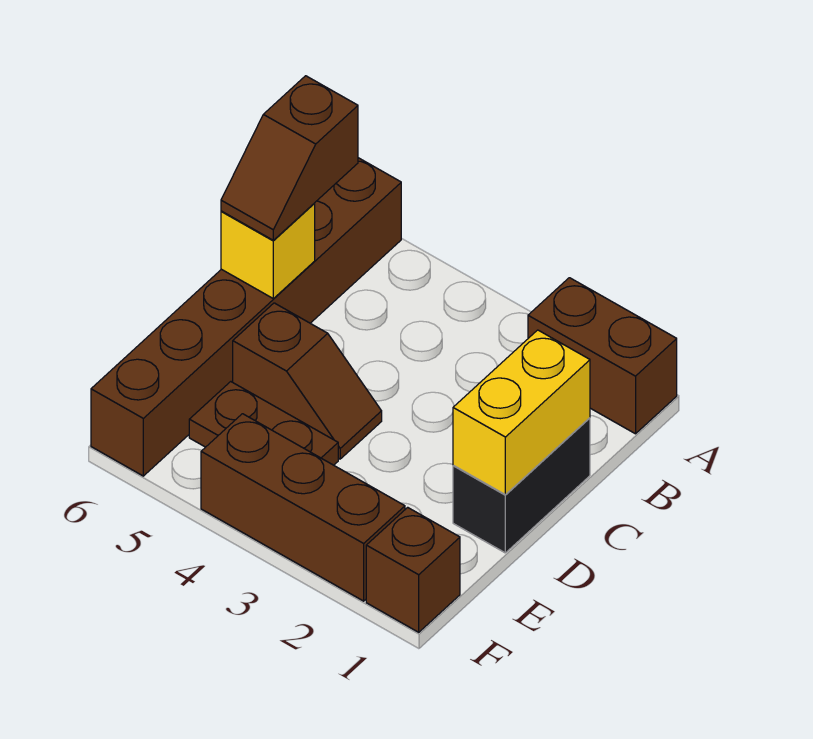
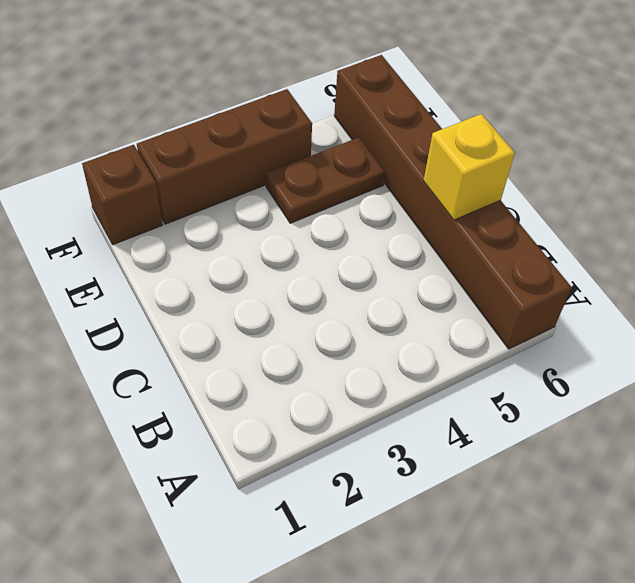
none -> brown 1x2 brick [528,278,677,434]
none -> black 1x2 brick [453,418,590,553]

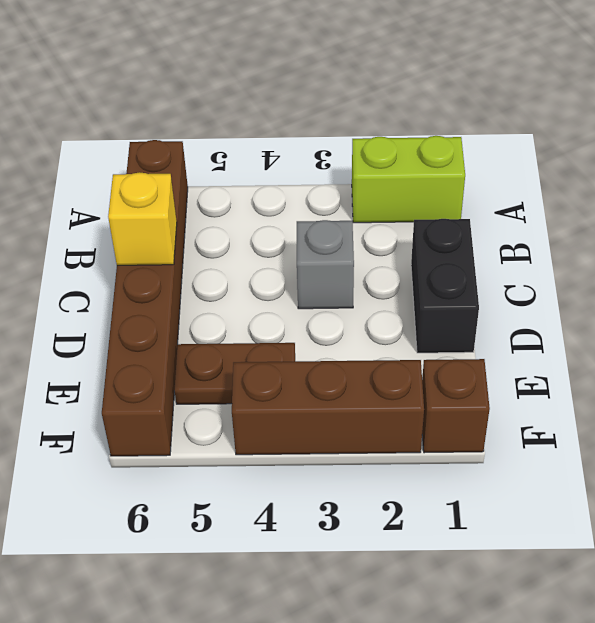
lime 1x2 brick [352,136,465,223] -> brown 1x2 brick [528,278,677,434]
grey 1x1 brick [297,220,354,309] -> none
none -> brown 1x2 slope [233,303,382,459]
none -> yellow 1x2 brick [453,330,590,495]

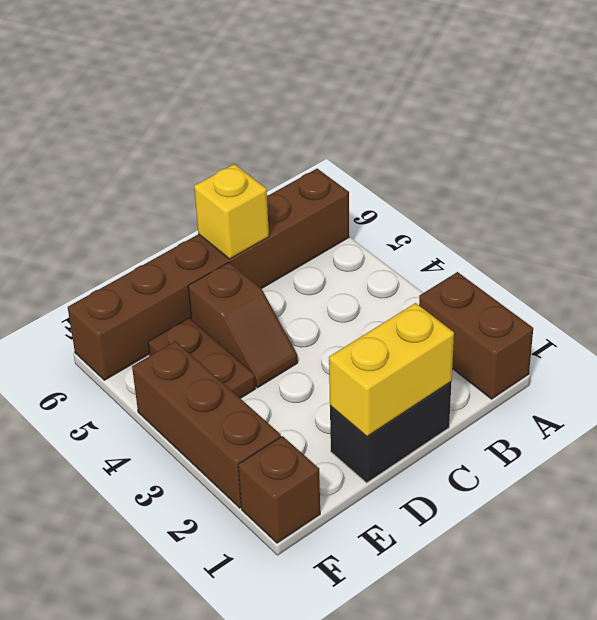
none -> brown 1x2 slope [221,76,358,240]

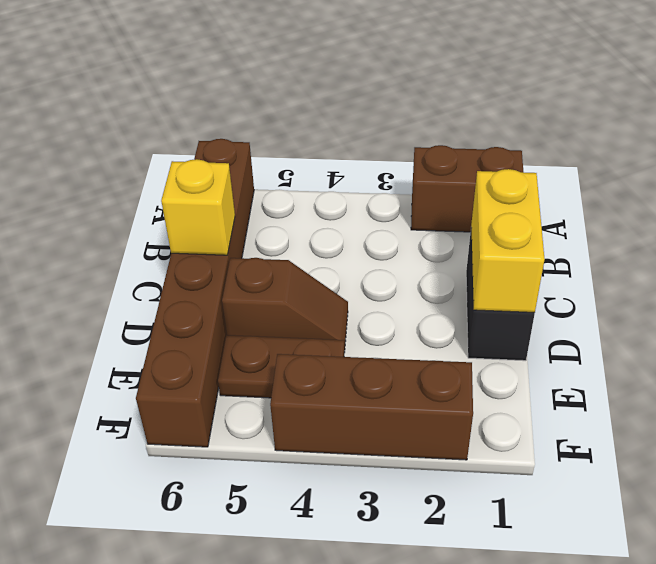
none -> brown 1x1 brick [366,507,460,632]
none -> brown 1x2 slope [221,76,358,240]

